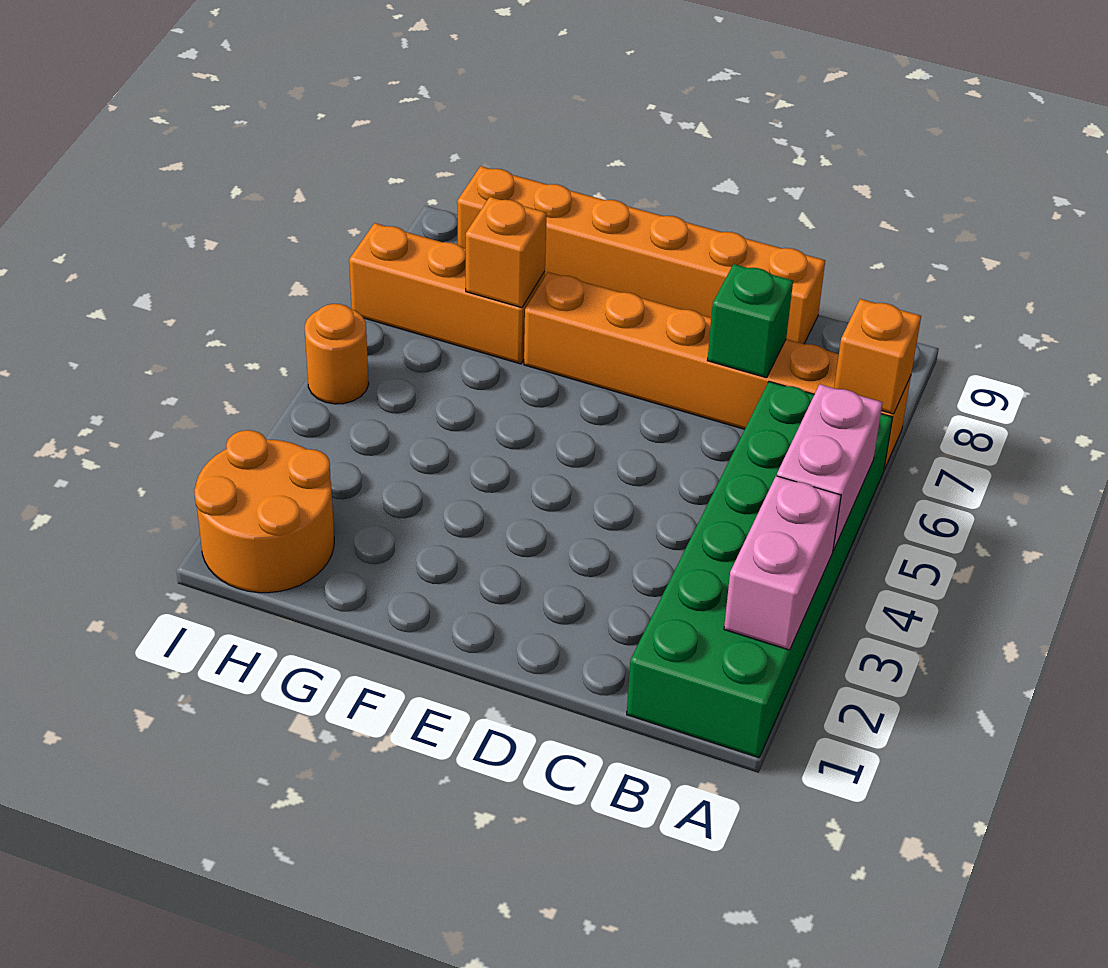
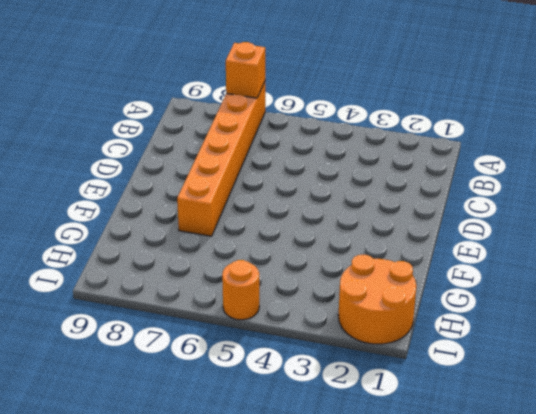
none -> green 2x6 brick [627,382,892,758]
none -> orange 1x6 brick [457,166,825,344]

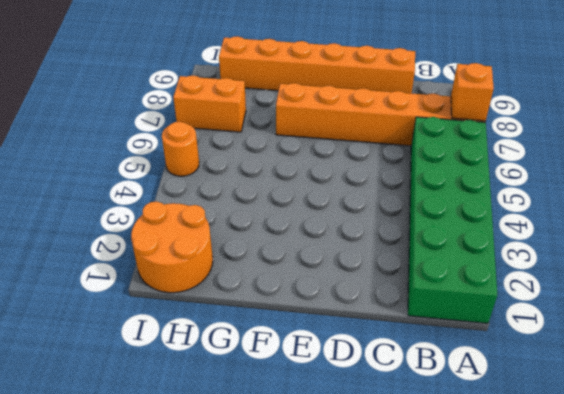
orange 1x2 brick [173,76,246,132] -> orange 1x3 brick [349,223,545,364]
none -> pink 1x2 brick [724,476,841,650]
none -> pink 1x2 brick [777,384,883,551]

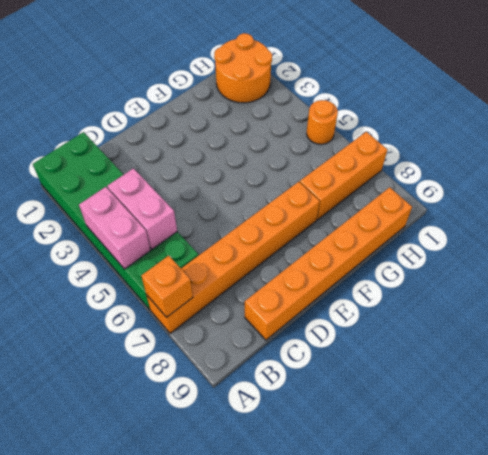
pink 1x2 brick [107,168,177,249] -> pink 1x2 brick moved to [724,476,841,650]
none -> green 1x1 brick [707,264,793,378]
none -> orange 1x1 brick [466,197,547,308]

